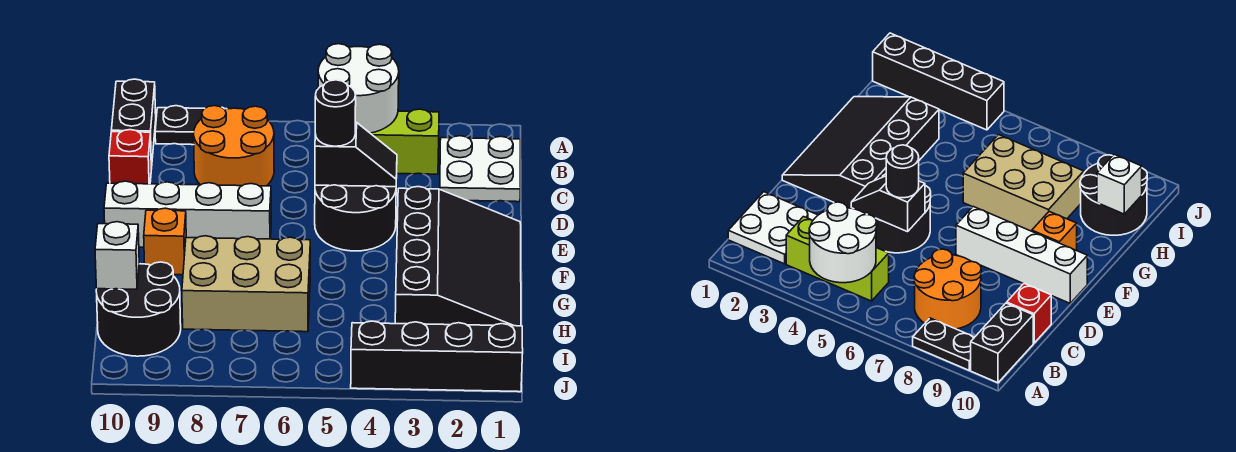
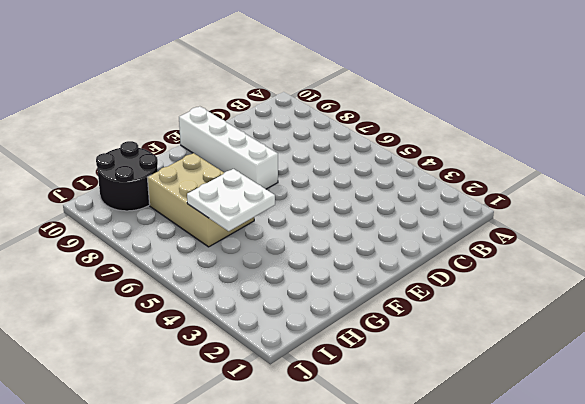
white 2x2 plate [187,169,275,231] -> white 2x2 plate moved to [440,136,521,202]
none -> black 1x2 plate [155,106,224,145]
none -> black 1x2 brick [111,79,156,169]
none -> lime 1x3 brick [370,109,439,174]

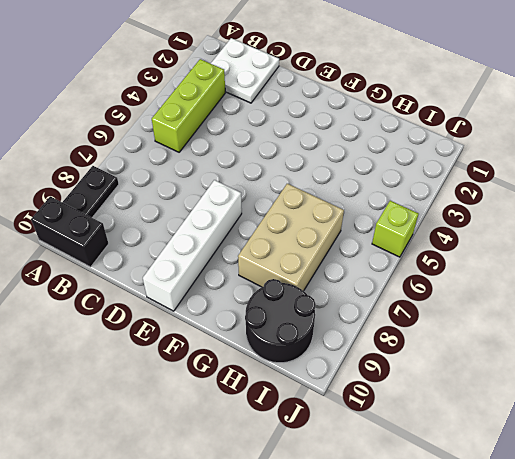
lime 1x1 brick [372,201,418,257] -> none
none -> orange 2x2 round brick [194,106,274,186]
none -> red 1x1 brick [109,130,151,184]
none -> black 2x2 round brick [315,185,396,251]

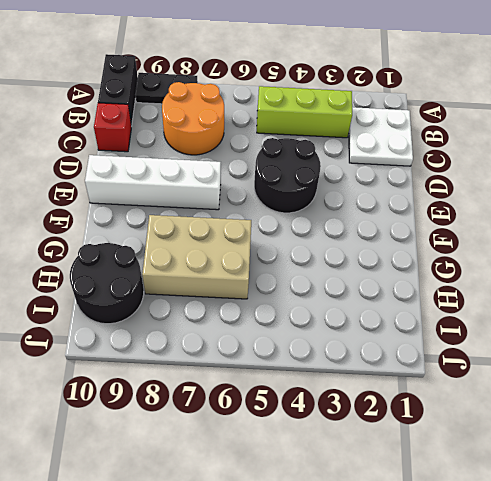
none -> black 3x4 slope [395,187,521,326]
none -> orange 1x1 brick [144,208,186,275]
none -> black 1x4 brick [351,321,523,392]

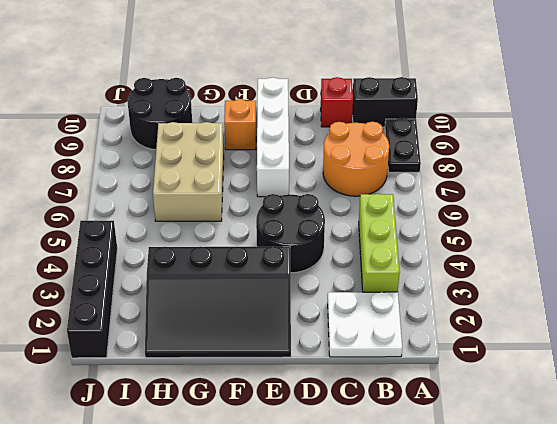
none -> white 2x2 round brick [318,44,399,133]
none -> black 1x2 slope [315,122,397,187]
none -> white 1x1 brick [95,222,139,289]

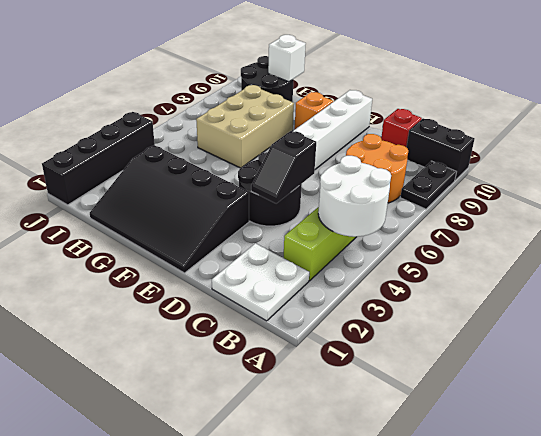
none -> black 1x1 round brick [315,80,356,146]

